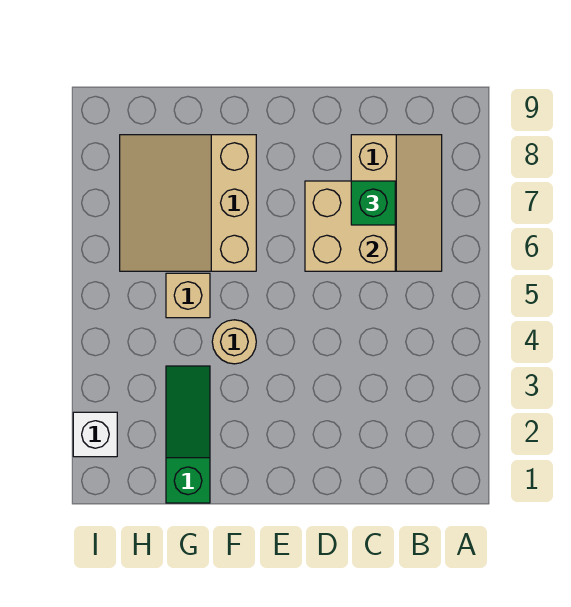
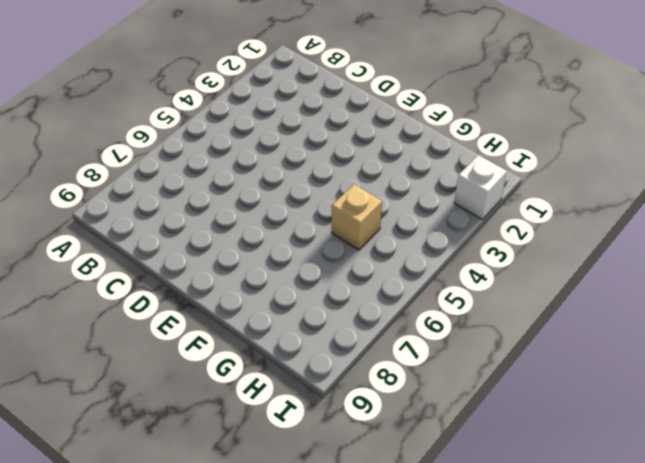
none -> tan 2x3 slope [351,135,442,271]
none -> tan 1x1 round brick [212,320,256,364]

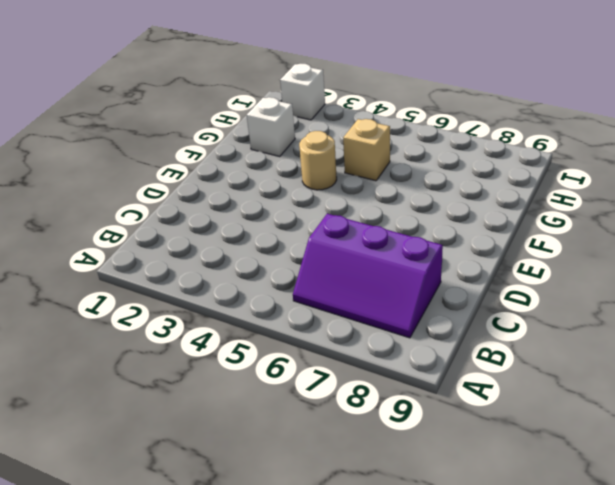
purple 2x3 slope [293,214,443,338] -> tan 2x3 slope [351,135,442,271]
white 1x1 brick [247,97,295,156] -> green 1x3 slope [166,366,210,503]
none -> tan 3x3 slope [120,135,256,271]
none -> tan 2x2 brick [305,181,395,271]

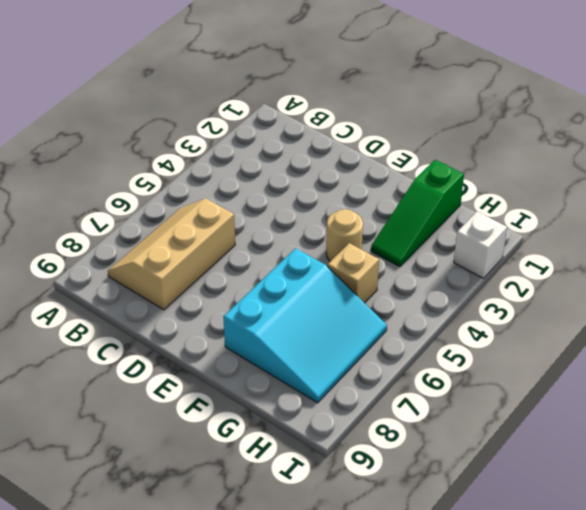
cyan 3x3 slope [223,248,387,403] -> tan 3x3 slope [120,135,256,271]
none -> tan 2x2 brick [305,181,395,271]
none -> green 1x1 brick [351,181,395,225]

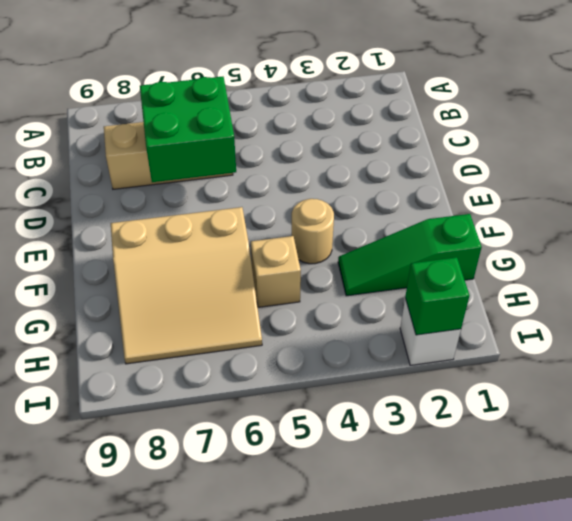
green 2x2 brick [140,77,236,182] -> tan 2x2 brick [305,181,395,271]
green 1x1 brick [405,257,469,335] -> green 1x1 brick moved to [351,181,395,225]

